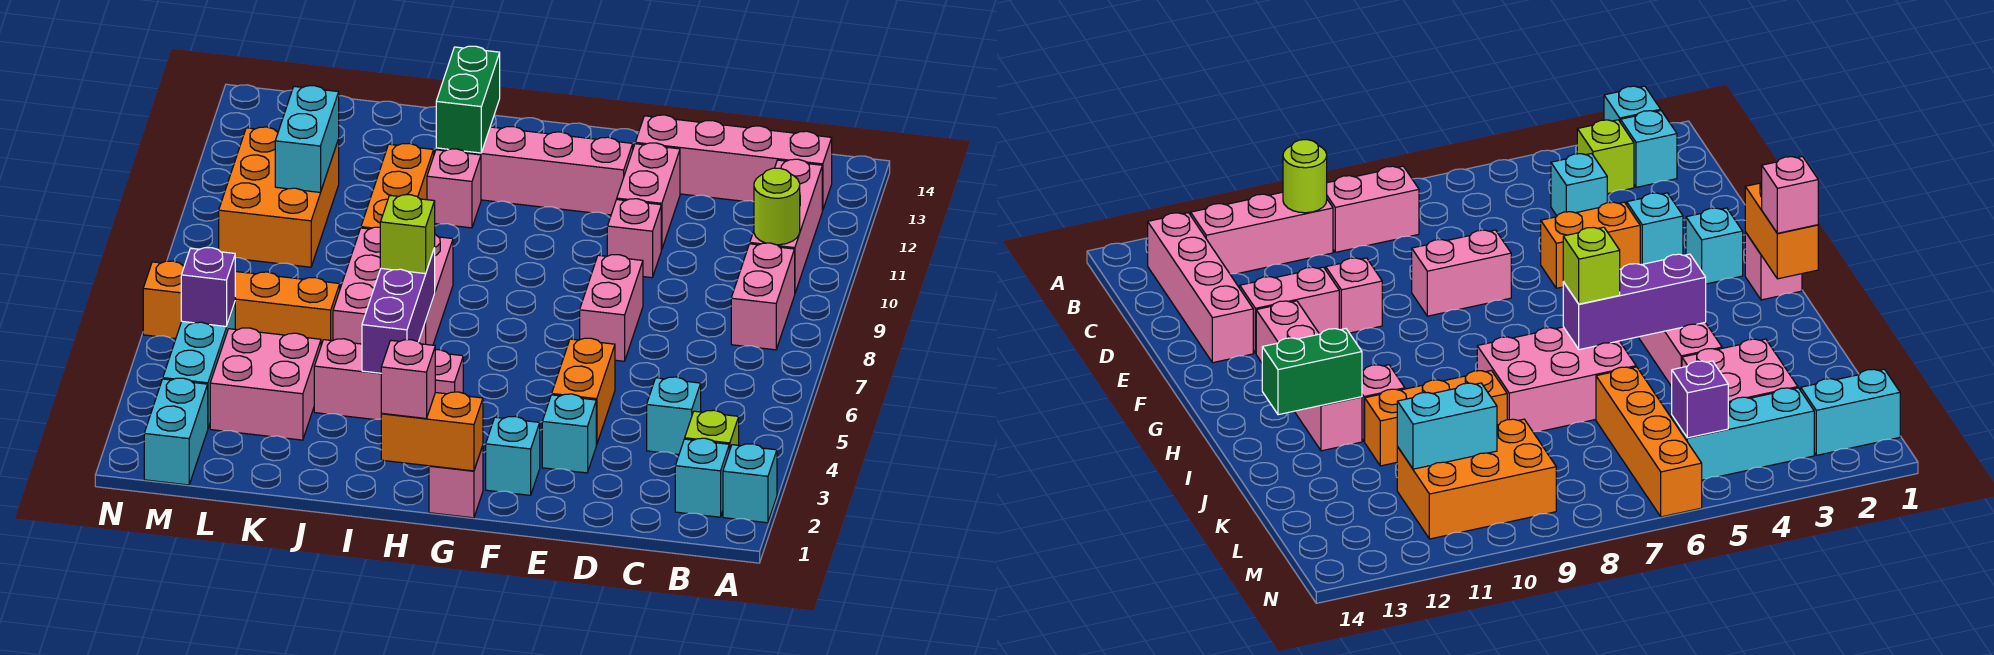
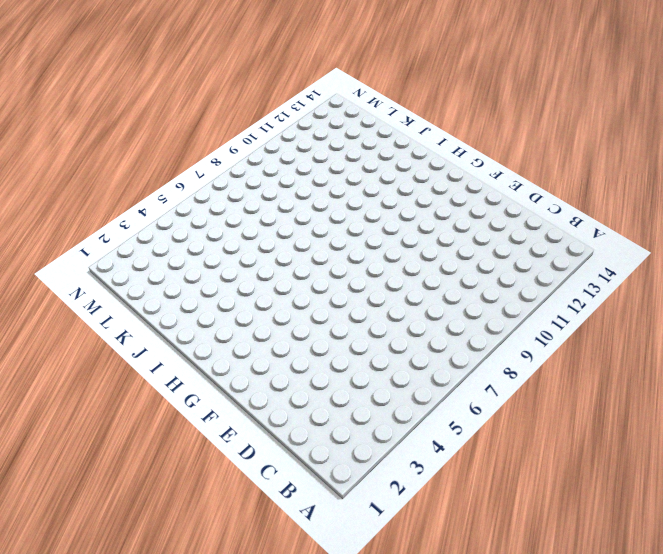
none -> cyan 1x1 brick [723,444,777,523]
none -> cyan 1x1 brick [675,438,729,517]
none -> lime 1x1 brick [685,410,739,451]
none -> pink 1x2 brick [731,243,795,350]

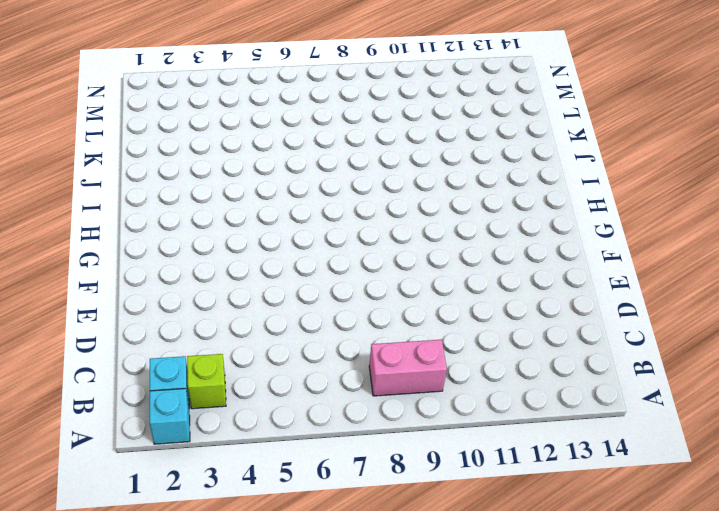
none -> pink 1x3 brick [750,159,822,293]
none -> pink 1x4 brick [635,115,832,210]
none -> cyan 1x1 brick [647,377,701,455]
none -> cyan 1x1 brick [542,394,596,473]

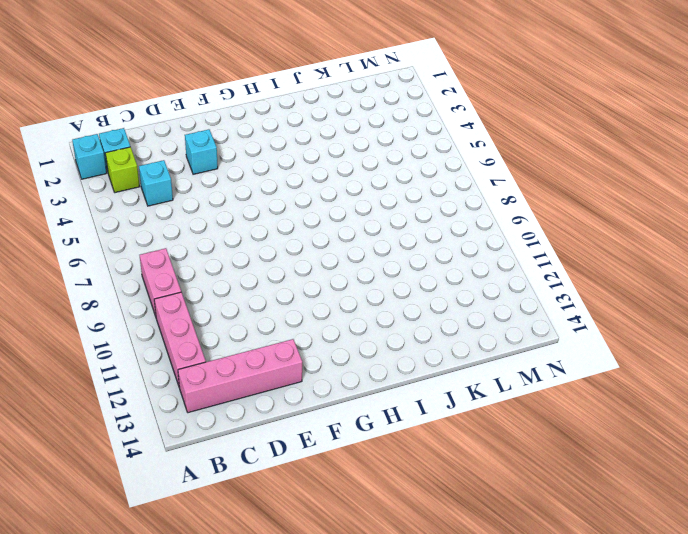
none -> orange 1x2 brick [552,338,615,445]
none -> pink 1x2 brick [580,255,643,361]
none -> pink 1x1 brick [607,199,661,278]
none -> pink 1x2 brick [617,143,680,250]

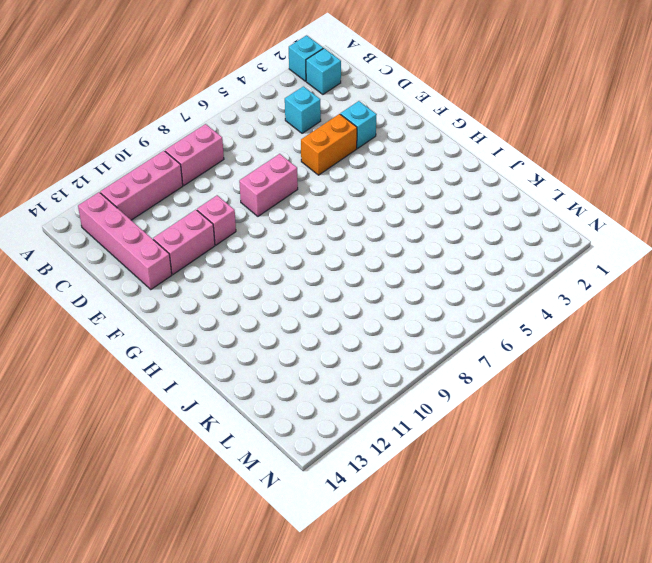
none -> lime 1x1 brick [685,410,739,451]
none -> cyan 1x1 brick [486,416,540,495]
none -> pink 1x4 brick [436,127,633,215]
none -> pink 1x1 brick [429,446,483,518]

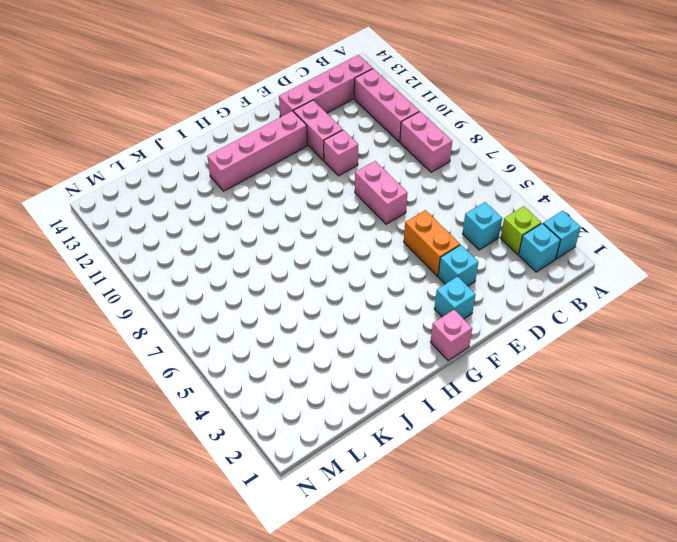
none -> pink 1x3 brick [314,339,463,419]
none -> pink 2x3 brick [333,227,453,345]
none -> pink 1x1 brick [427,149,481,228]
none -> orange 1x3 brick [361,144,434,229]

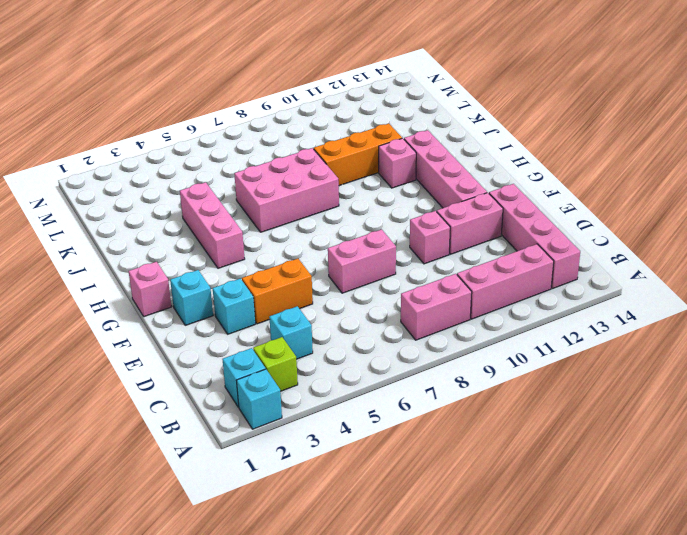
none -> pink 2x2 brick [210,328,321,440]
none -> orange 1x4 brick [143,261,340,345]
none -> orange 2x3 brick [219,127,339,267]
none -> cyan 1x2 brick [144,378,208,485]

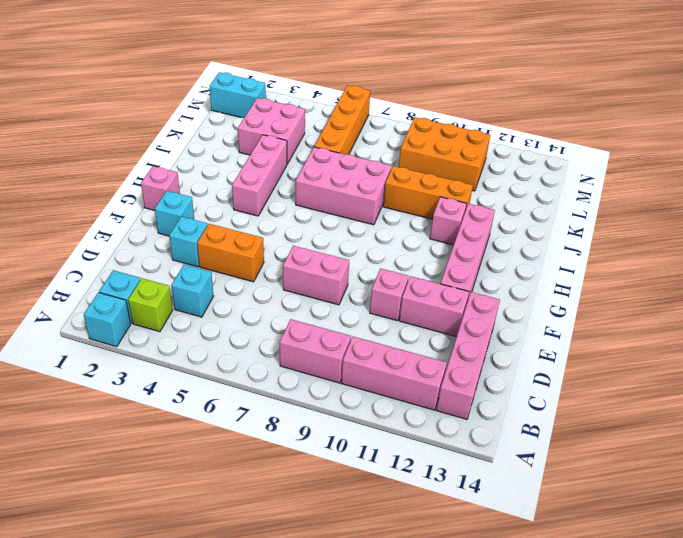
none -> cyan 1x3 brick [163,303,235,428]
none -> lime 1x1 round brick [754,168,800,245]
none -> orange 1x2 brick [381,392,483,471]
none -> purple 1x3 brick [362,248,435,373]

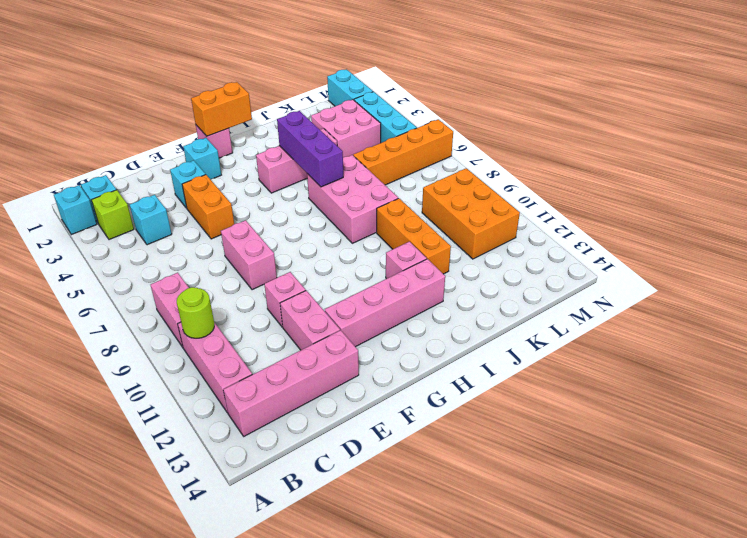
none -> green 1x2 brick [436,46,500,153]
none -> cyan 1x2 brick [275,86,339,193]
none -> purple 1x1 brick [181,248,235,327]
none -> pink 1x1 brick [381,340,435,418]

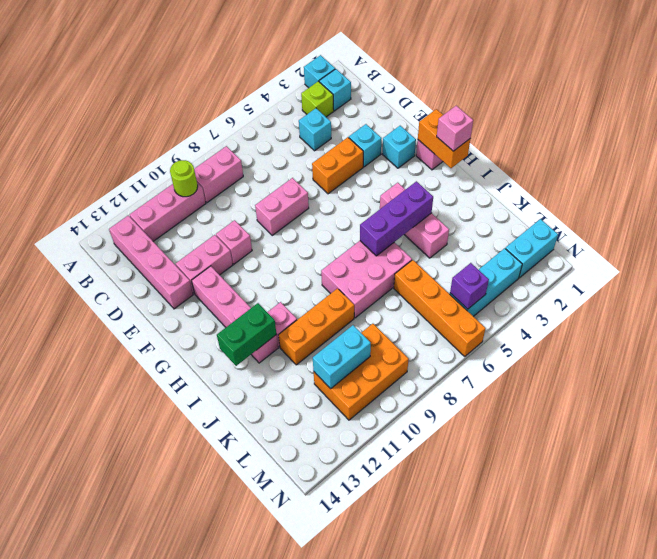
none -> pink 2x2 brick [210,328,321,440]
none -> lime 1x1 brick [380,195,435,274]

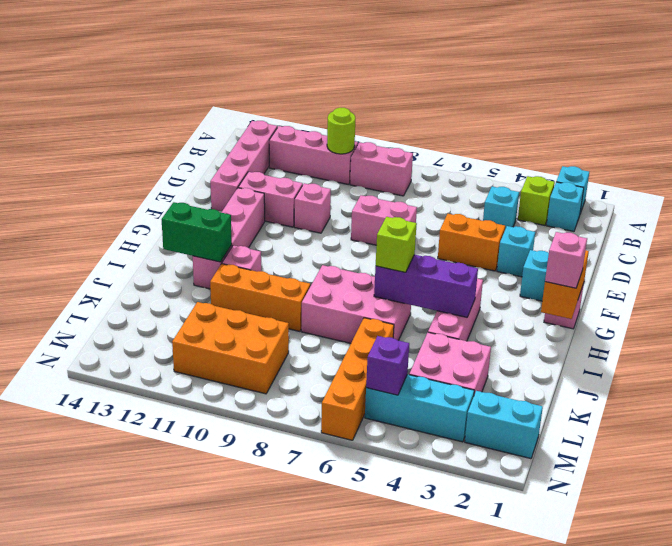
none -> cyan 1x2 brick [275,86,339,193]

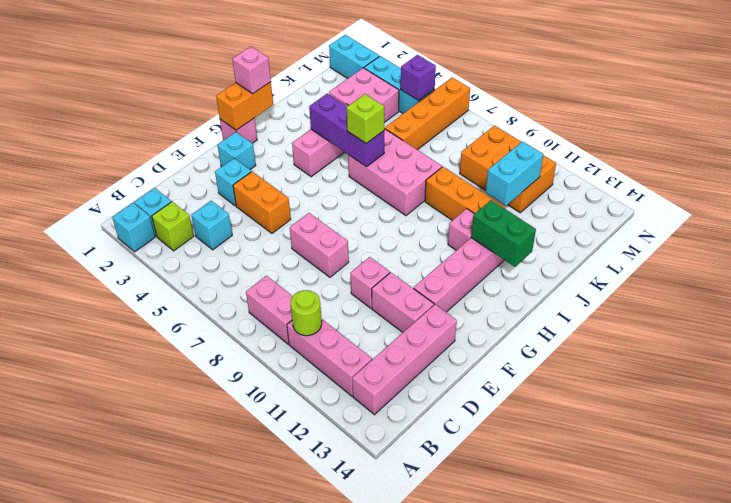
cyan 1x2 brick [486,141,543,206] -> cyan 1x2 brick turned to [275,86,339,193]

